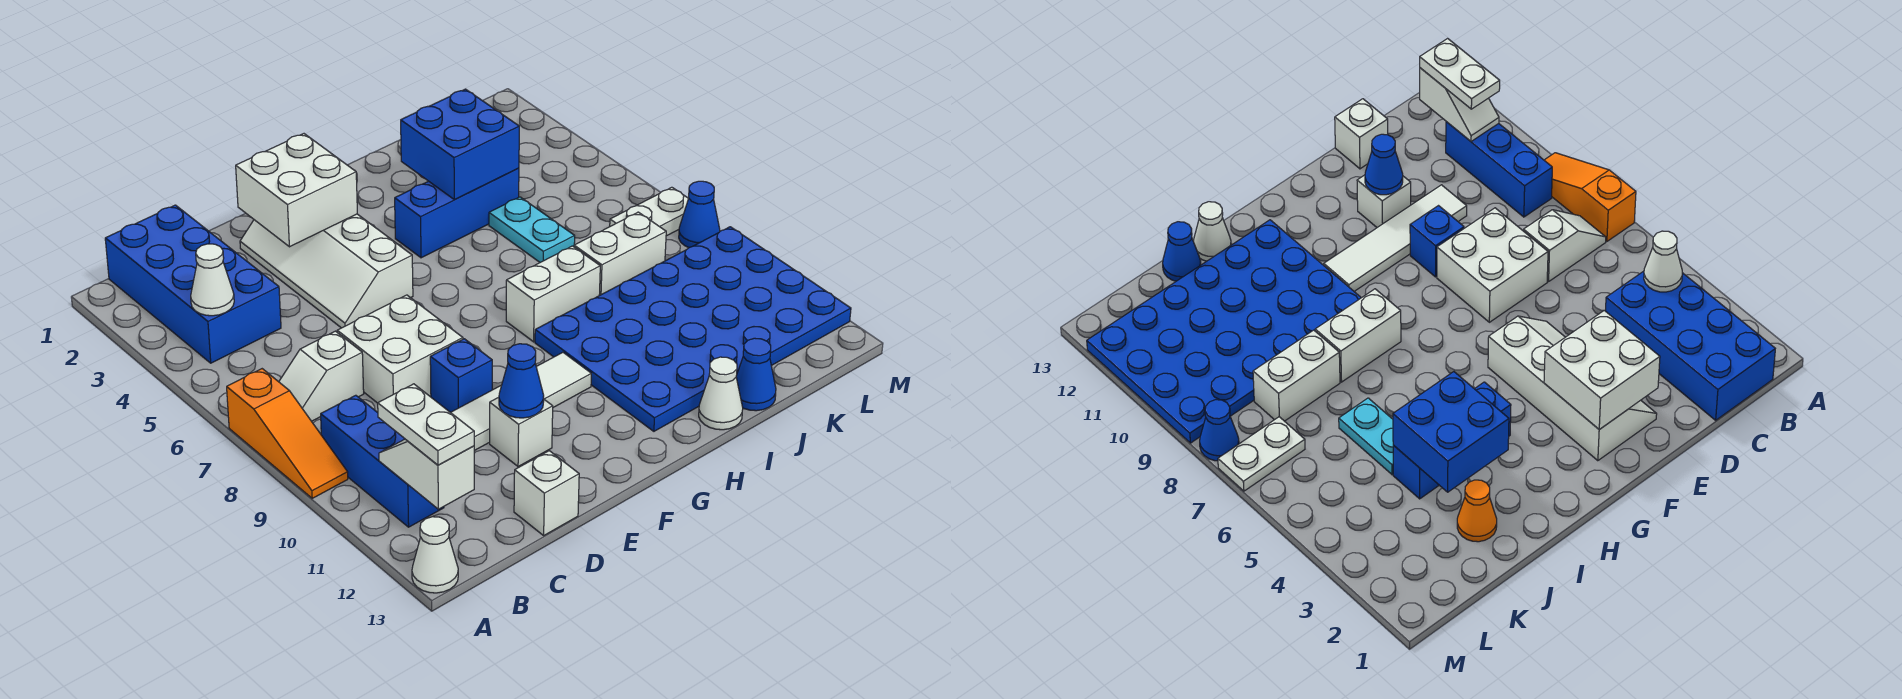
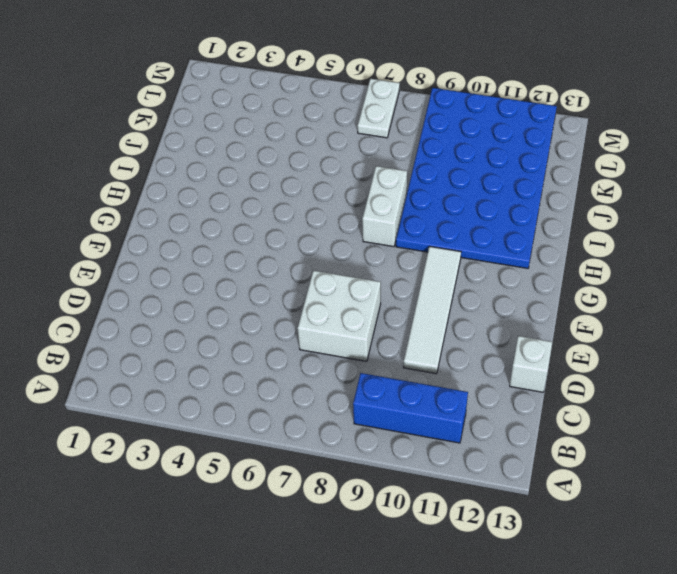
none -> orange 1x3 slope [227,369,348,498]
none -> white 1x1 cone [412,517,458,593]
none -> blue 2x4 brick [105,205,281,363]

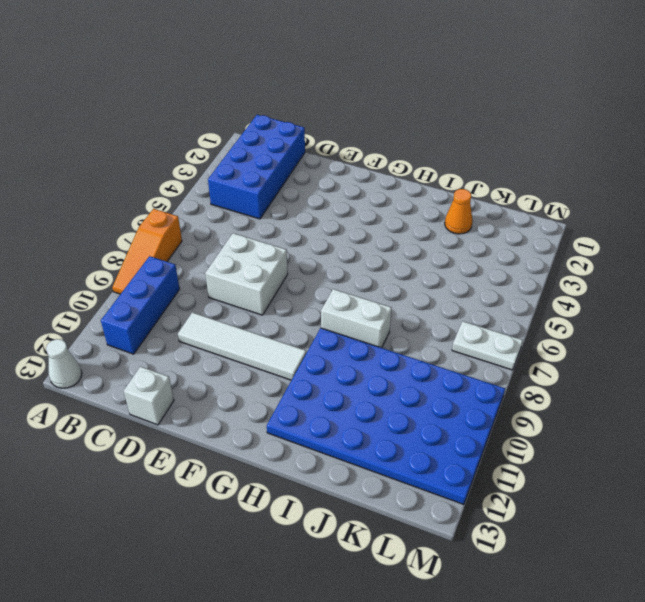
none -> white 1x2 slope [279,331,364,421]
none -> white 2x4 slope [240,214,413,328]
none -> blue 1x1 brick [430,339,492,412]

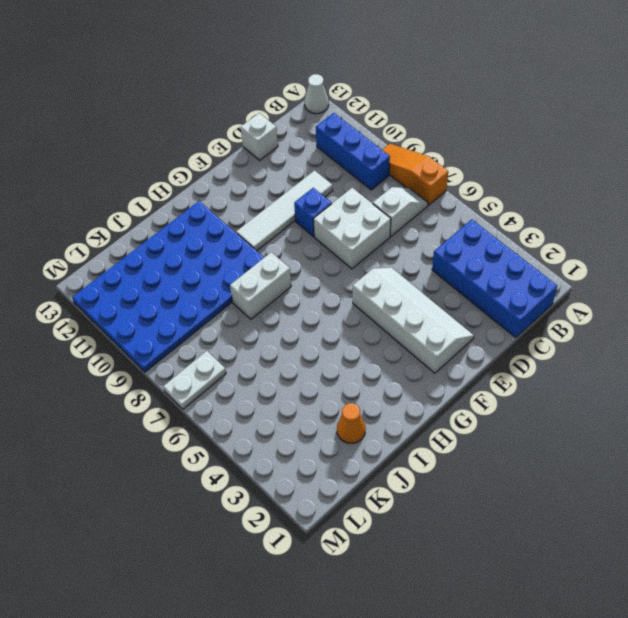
none -> white 1x1 brick [490,397,553,467]
none -> blue 1x3 brick [395,168,519,258]
none -> white 1x1 cone [699,357,743,430]

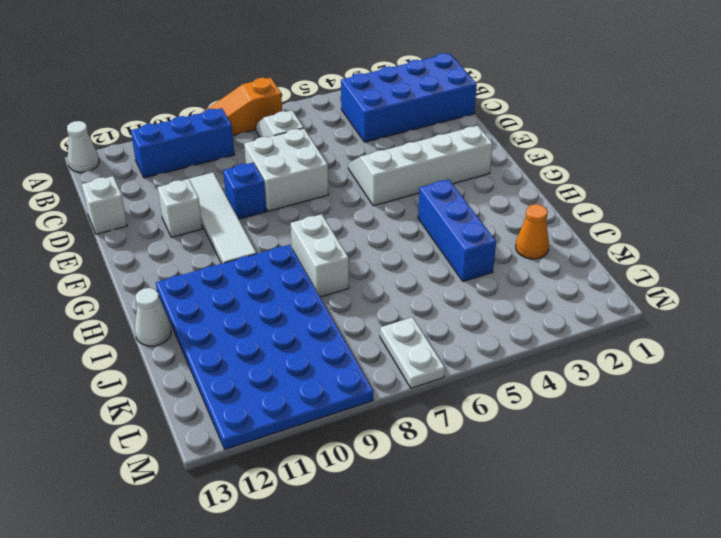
none -> cyan 1x2 plate [489,197,575,262]
none -> white 1x2 brick [574,212,666,295]
none -> blue 1x1 cone [736,338,776,411]

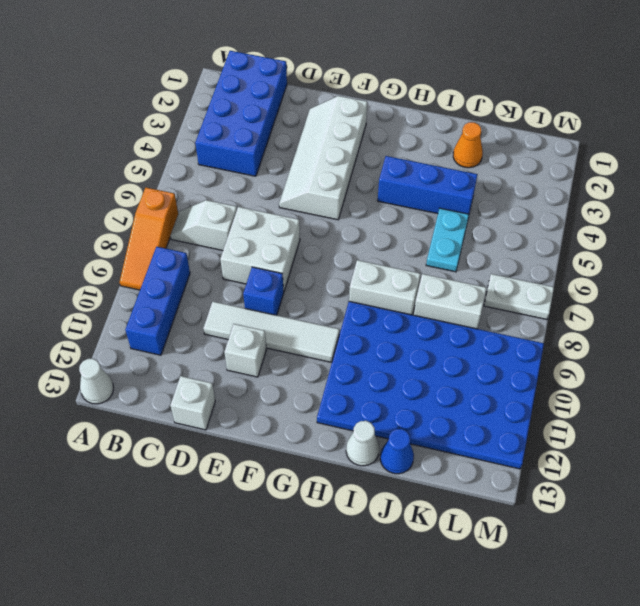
none -> blue 1x1 cone [679,181,720,248]
none -> white 1x1 cone [191,244,234,316]
none -> white 1x2 slope [379,439,474,509]

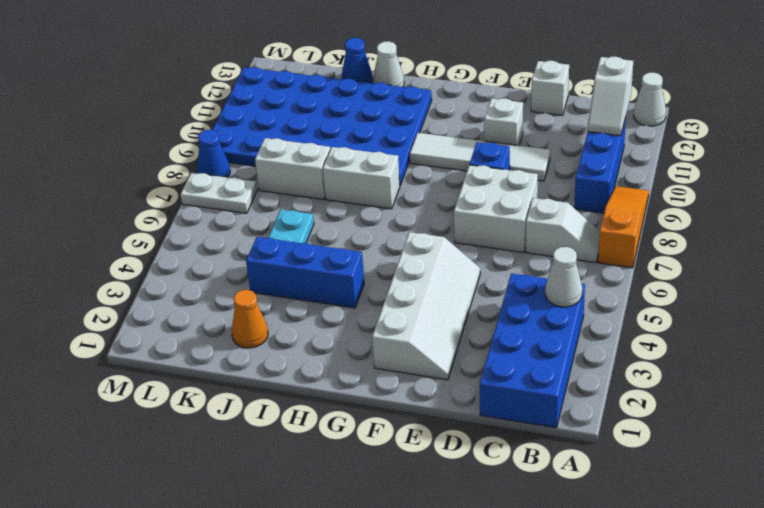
none -> white 2x2 brick [236,134,357,247]
none -> blue 1x1 cone [499,344,544,418]
none -> blue 2x2 brick [401,89,519,199]

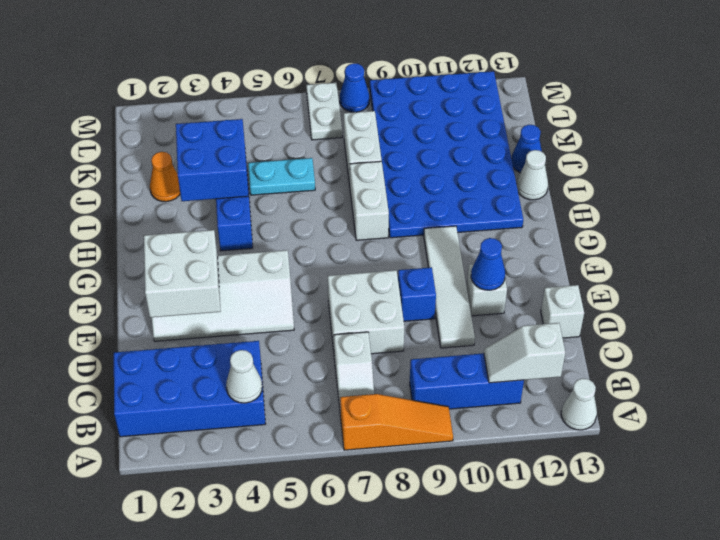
none -> white 1x2 plate [378,384,474,465]

